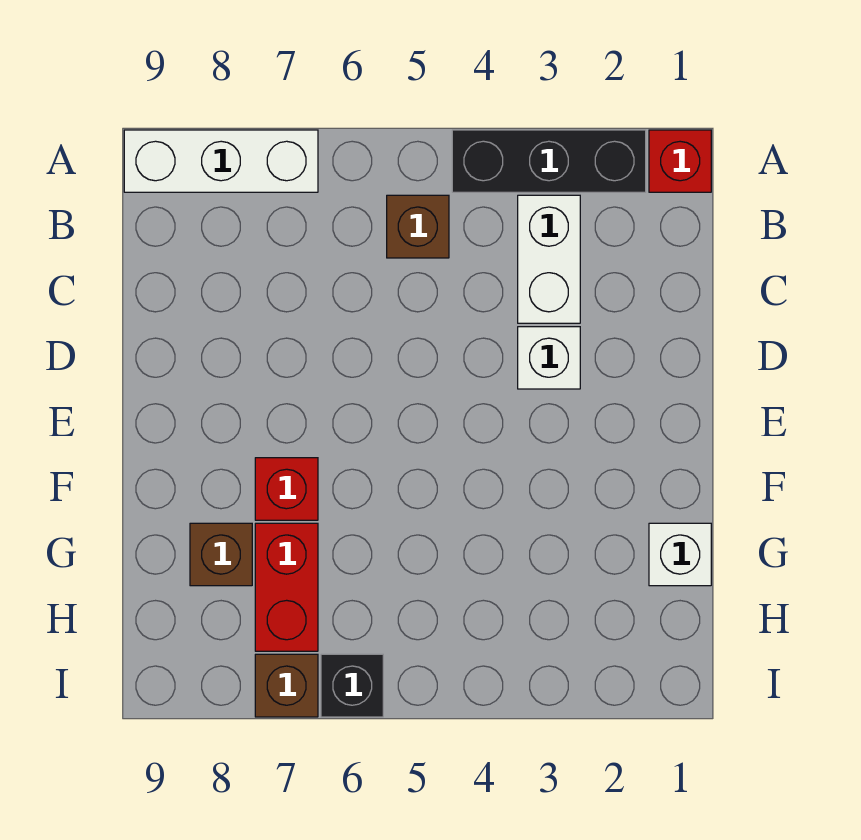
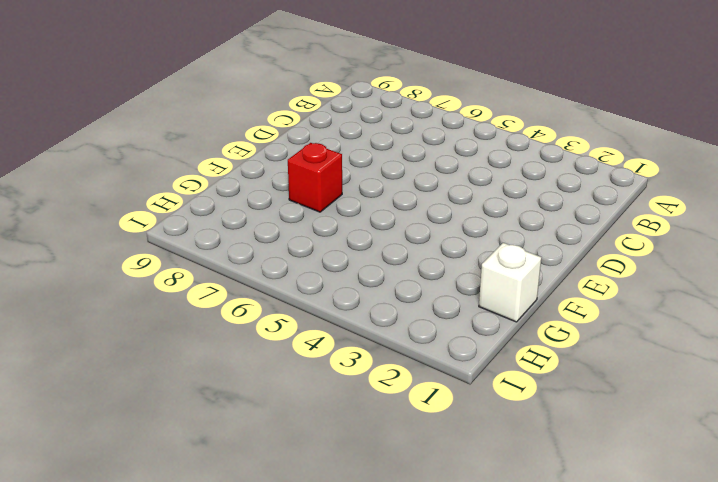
none -> red 1x1 brick [649,130,711,192]
none -> black 1x3 brick [452,130,646,192]
none -> white 1x3 brick [124,130,318,192]

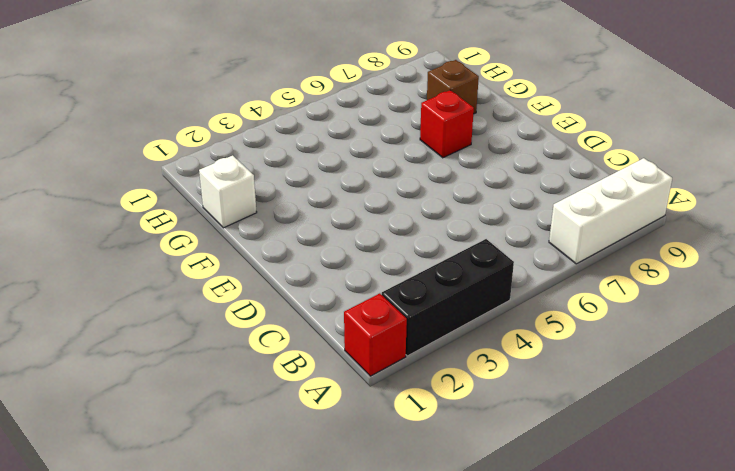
none -> white 1x2 brick [518,195,580,323]
none -> brown 1x1 brick [387,195,449,258]
none -> white 1x1 brick [518,327,580,389]

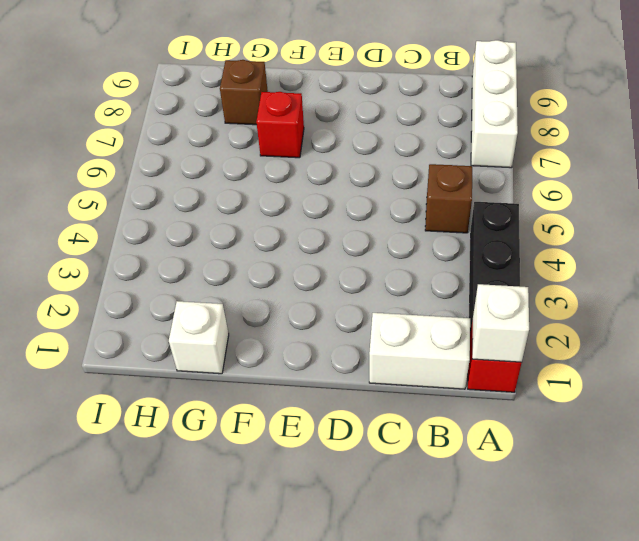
white 1x1 brick [472,284,529,362] -> white 1x1 brick moved to [518,327,580,389]
white 1x2 brick [369,313,470,389] -> white 1x2 brick moved to [518,195,580,323]
none -> red 1x2 brick [255,523,318,651]
none -> black 1x1 brick [321,654,383,717]
none -> brown 1x1 brick [255,654,318,717]

